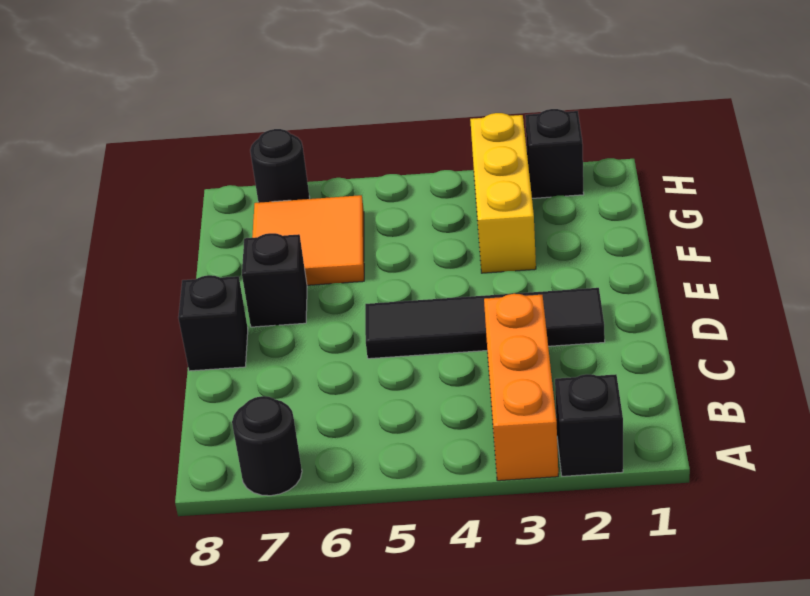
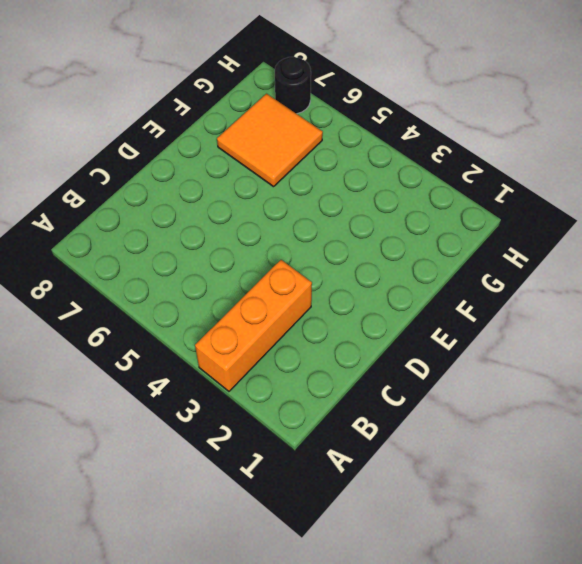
none -> black 1x1 brick [555,374,623,476]
none -> black 1x1 round brick [232,396,302,496]

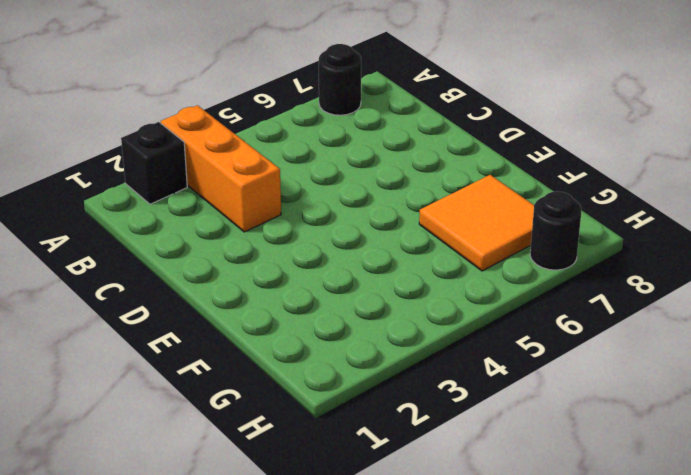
none -> black 1x4 tile [365,288,605,359]
none -> black 1x1 brick [178,275,248,371]

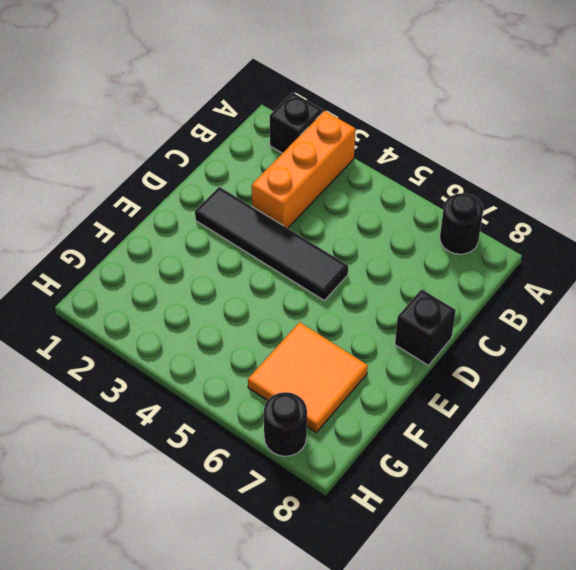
none -> black 1x1 brick [242,233,307,327]
none -> yellow 1x3 brick [470,113,536,273]

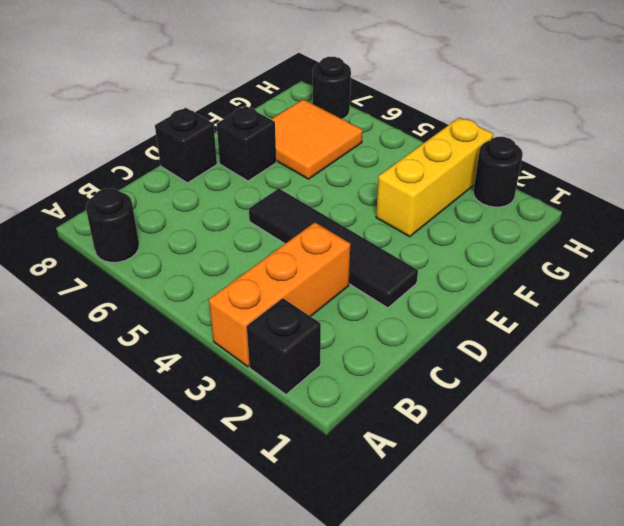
black 1x1 round brick [473,137,523,207] -> black 1x1 brick [525,109,584,198]

